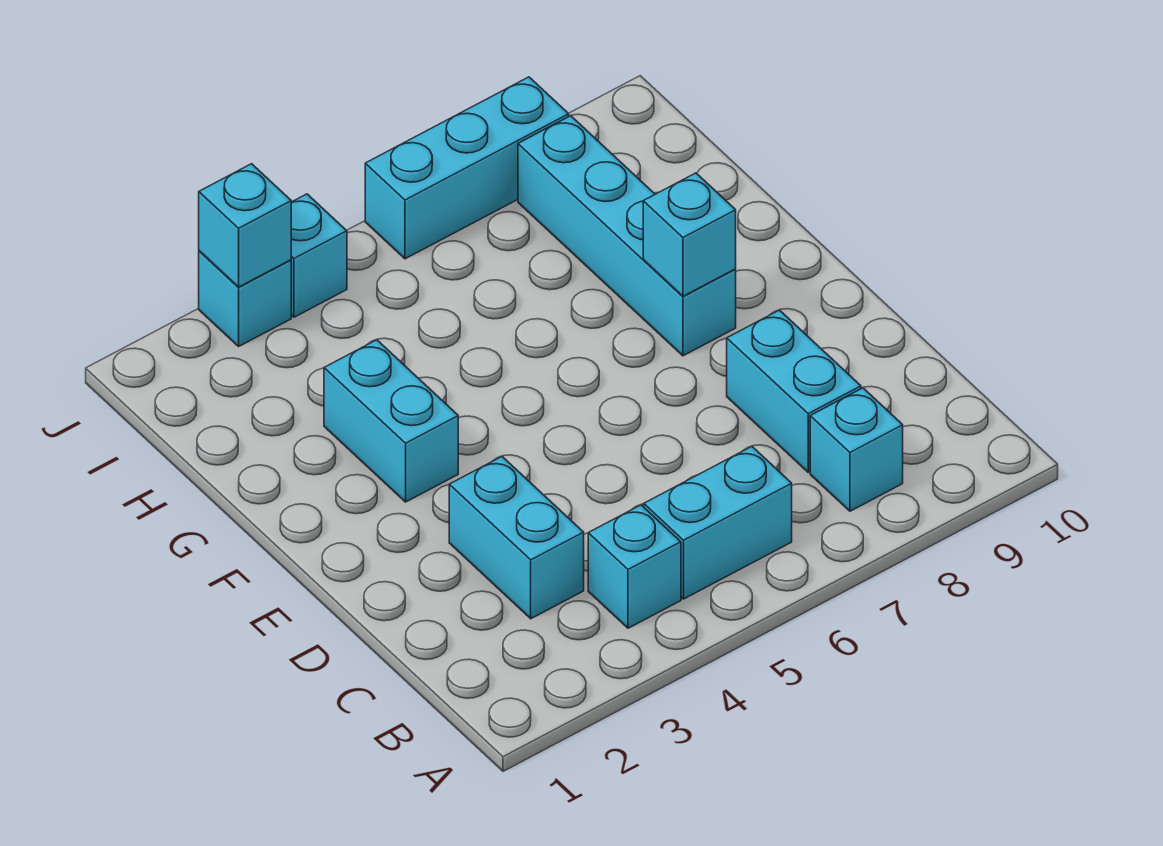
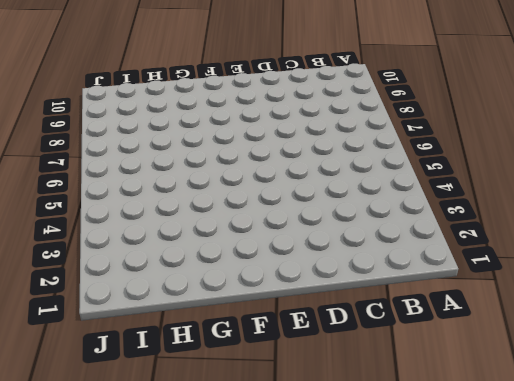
none -> cyan 1x1 brick [588,505,681,628]
none -> cyan 1x2 brick [644,446,792,599]
none -> cyan 1x1 brick [810,388,903,511]

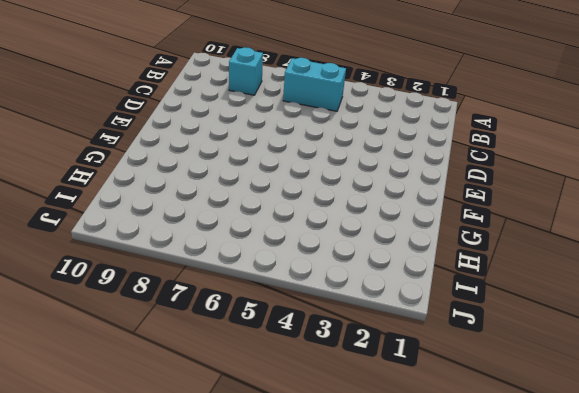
none -> cyan 1x1 brick [588,505,681,628]
none -> cyan 1x2 brick [449,456,584,619]
none -> cyan 1x2 brick [727,310,861,472]

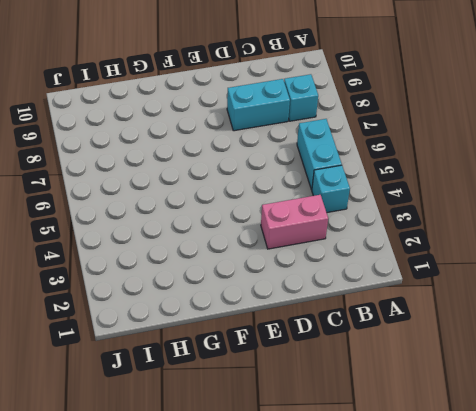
pink 1x2 brick [261,195,328,249] -> cyan 1x2 brick [449,456,584,619]
none -> cyan 1x2 brick [324,340,458,502]
none -> cyan 1x4 brick [518,116,736,356]
none -> cyan 1x1 brick [199,251,291,346]

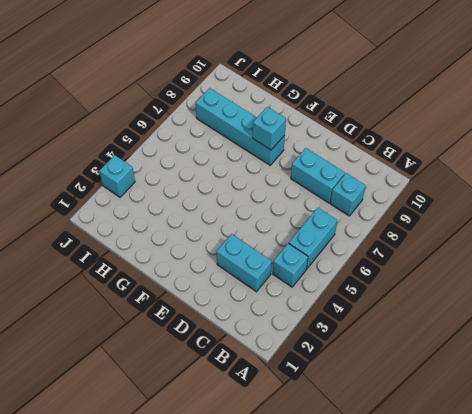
none -> cyan 1x2 brick [324,340,458,502]
none -> cyan 1x1 brick [291,194,347,317]
none -> cyan 1x3 brick [365,77,569,259]

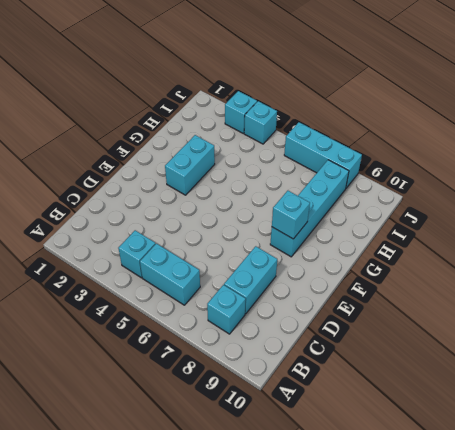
none -> cyan 1x2 brick [449,456,584,619]
none -> cyan 1x1 brick [199,164,291,287]

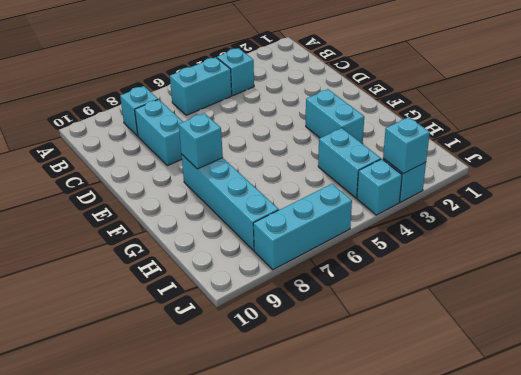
cyan 1x2 brick [318,128,381,198] -> cyan 1x2 brick moved to [449,456,584,619]

